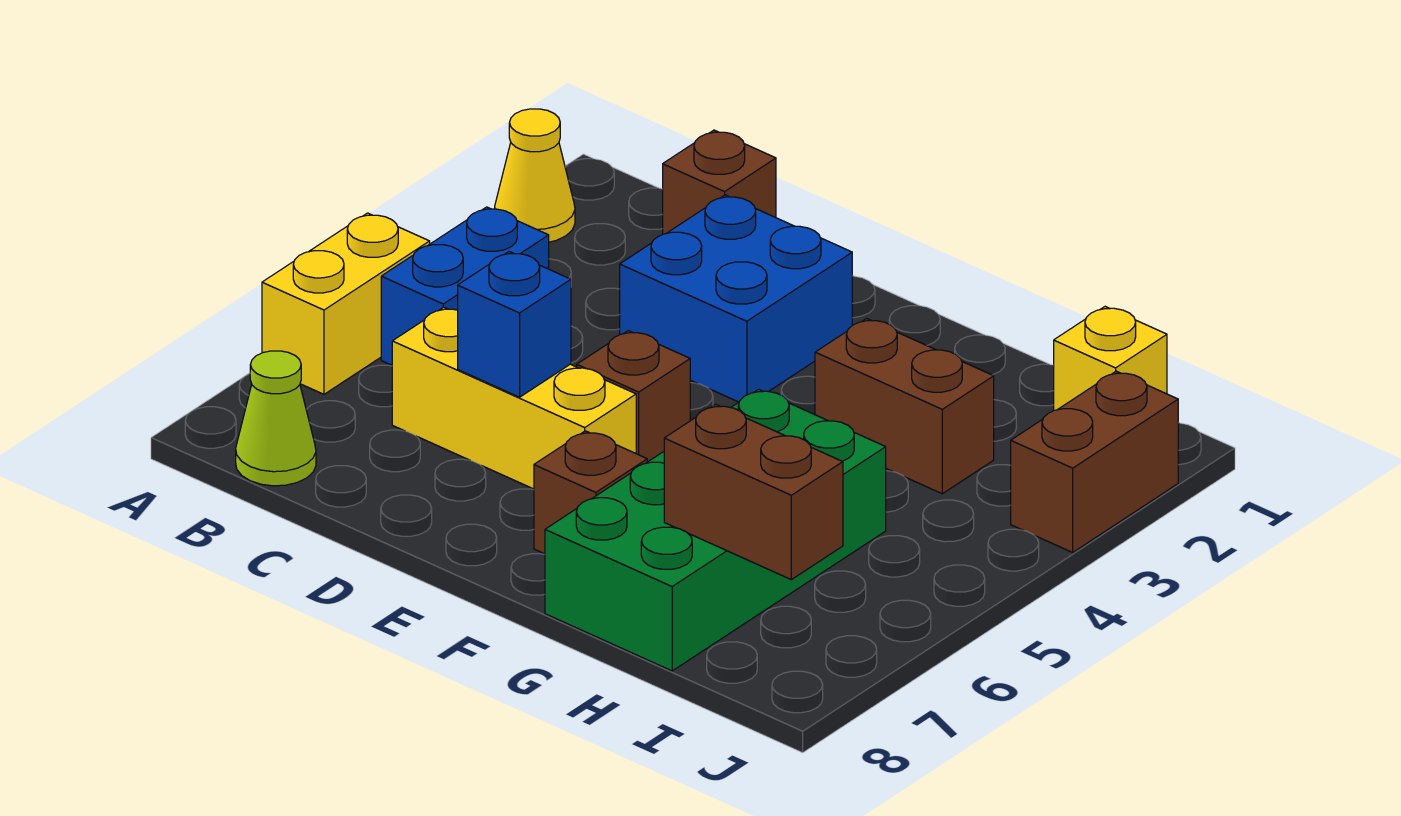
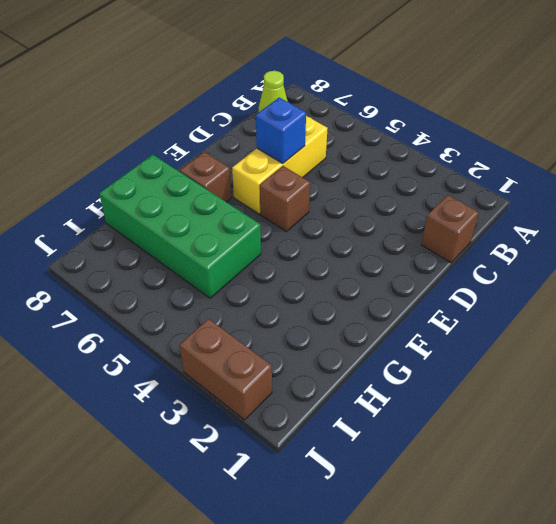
none -> yellow 1x1 cone [495,109,575,242]
none -> yellow 1x2 brick [262,213,430,394]
none -> blue 1x2 brick [381,207,549,365]

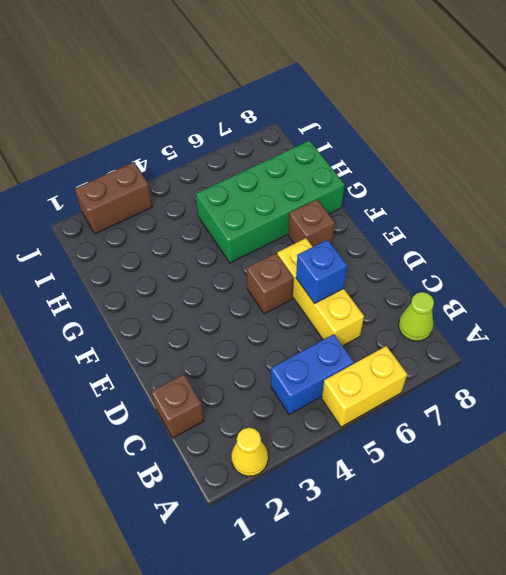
none -> blue 2x2 brick [620,195,852,402]
none -> brown 1x2 brick [815,319,994,494]
none -> yellow 1x1 brick [1054,307,1167,410]

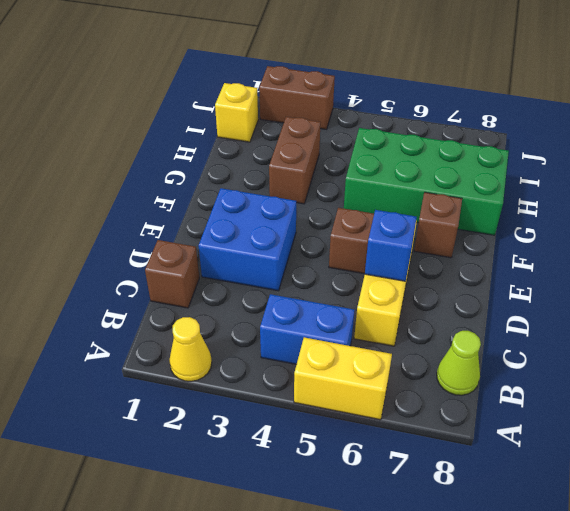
none -> brown 1x2 brick [664,404,843,580]

